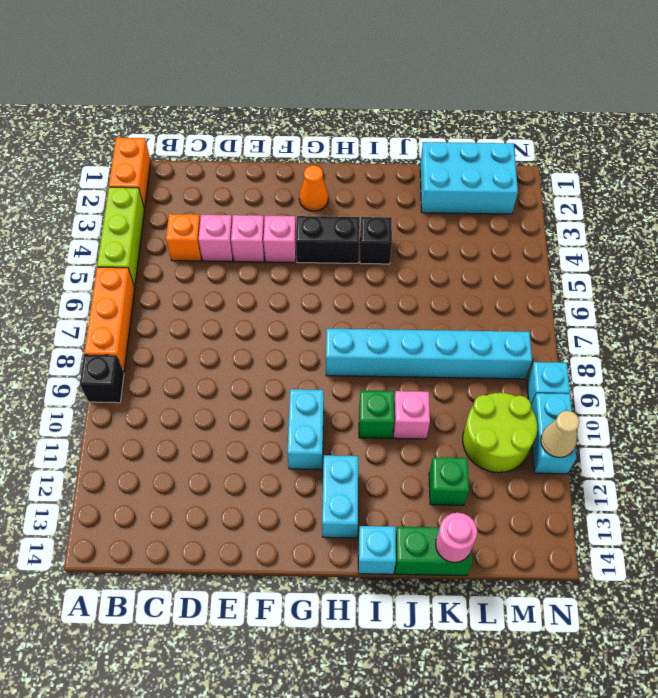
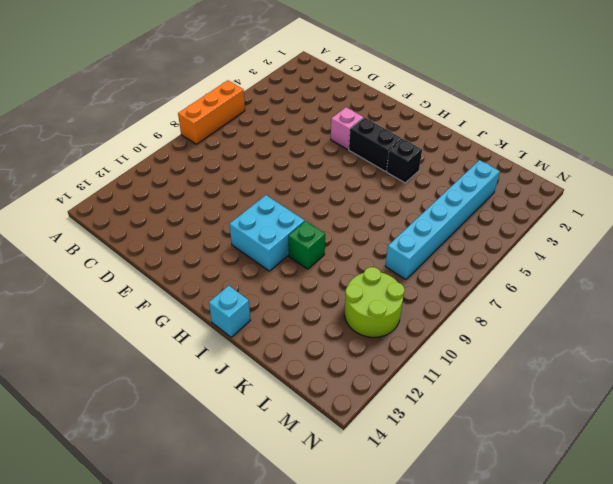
cyan 2x2 brick [230,195,305,271] -> cyan 1x2 brick [287,389,324,470]
cyan 1x6 brick [385,160,500,280] -> cyan 1x6 brick turned to [326,329,532,379]
none -> orange 1x2 brick [109,138,151,208]
none -> lime 1x3 brick [97,187,145,287]
none -> black 1x1 brick [80,355,124,403]

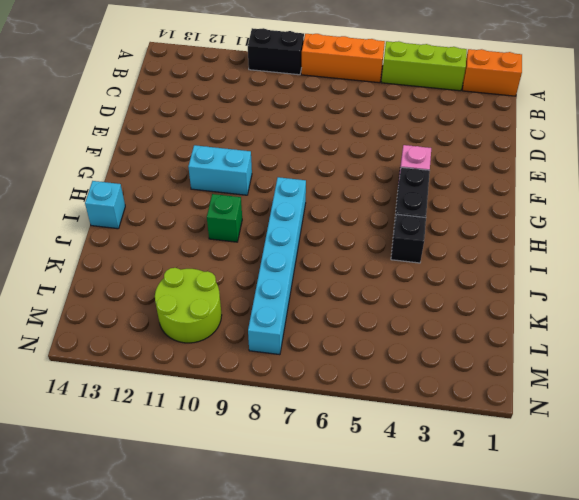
black 1x2 brick [248,28,304,75] -> black 1x1 brick [80,355,124,403]
none -> orange 1x1 brick [166,214,202,261]
none -> pink 1x1 brick [199,215,233,262]
none -> pink 1x1 brick [231,215,265,262]

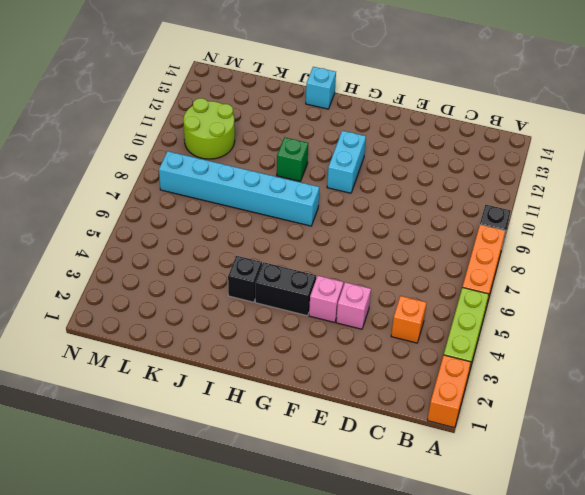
none -> pink 1x1 brick [199,215,233,262]
none -> orange 1x1 cone [299,165,328,211]
none -> cyan 1x2 brick [322,455,358,538]

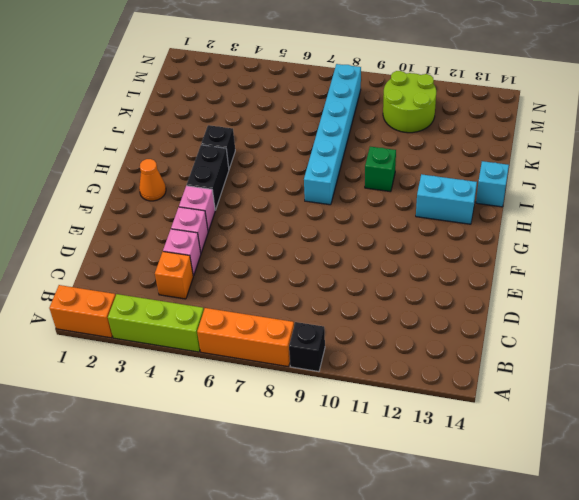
none -> cyan 1x2 brick [287,389,324,470]
none -> pink 1x1 brick [393,391,430,439]
none -> green 1x2 brick [395,527,472,576]

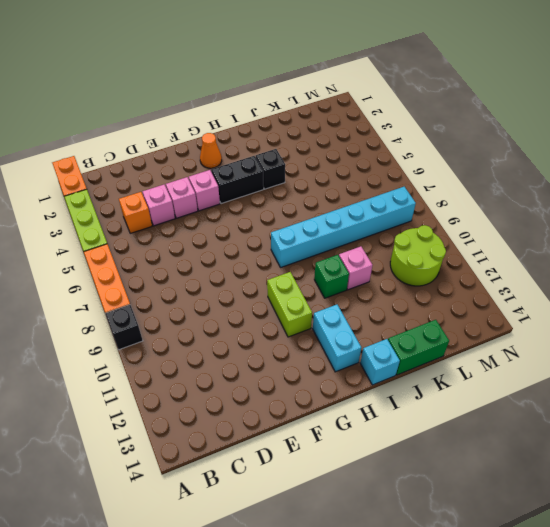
lime 1x2 brick [267,272,312,337] -> cyan 1x2 brick [287,389,324,470]
none -> cyan 2x3 brick [420,142,518,214]
none -> green 1x1 brick [429,457,469,505]
none -> cyan 1x1 brick [527,362,570,406]

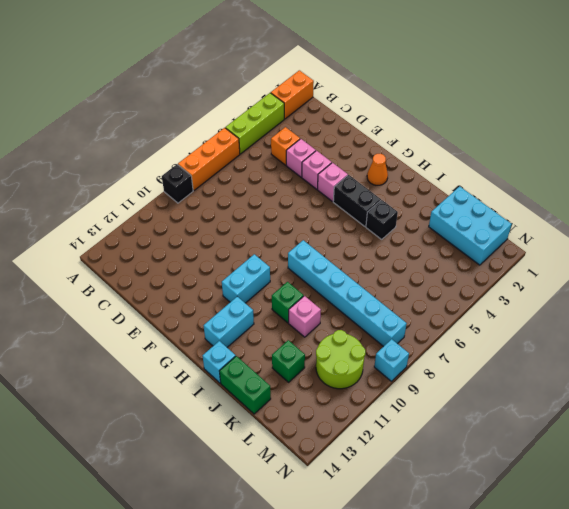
none -> cyan 1x2 brick [531,393,577,474]
none -> pink 1x1 round brick [436,513,477,562]
none -> tan 1x1 cone [541,411,579,458]

